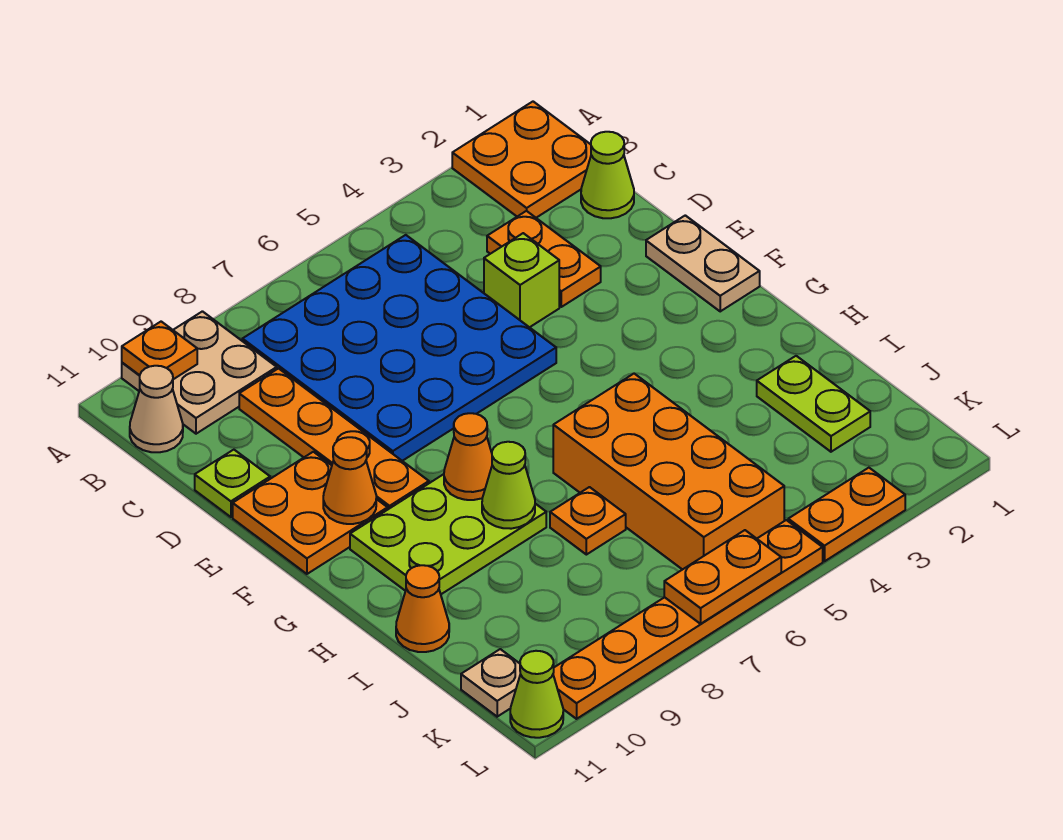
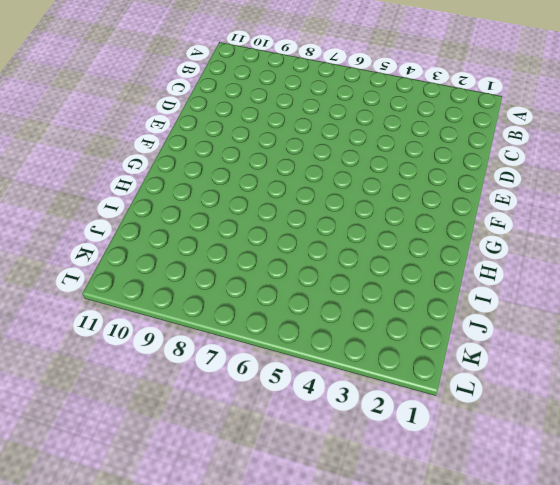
none -> orange 2x2 plate [452,102,591,218]
none -> tan 2x2 plate [122,311,277,434]
none -> blue 4x4 plate [242,235,556,461]

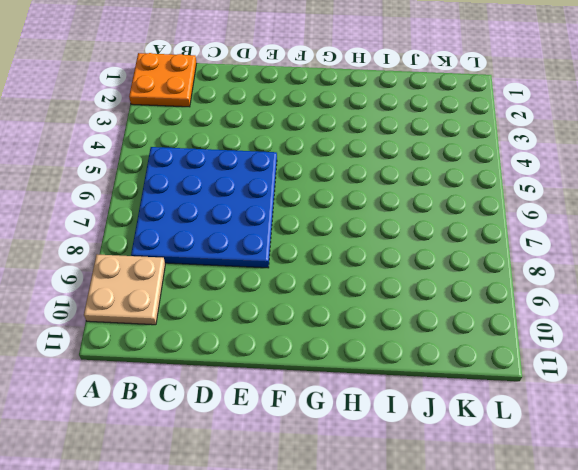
none -> tan 1x1 cone [130,366,183,452]
none -> lime 1x1 cone [581,132,634,218]
none -> orange 1x2 plate [487,211,601,307]

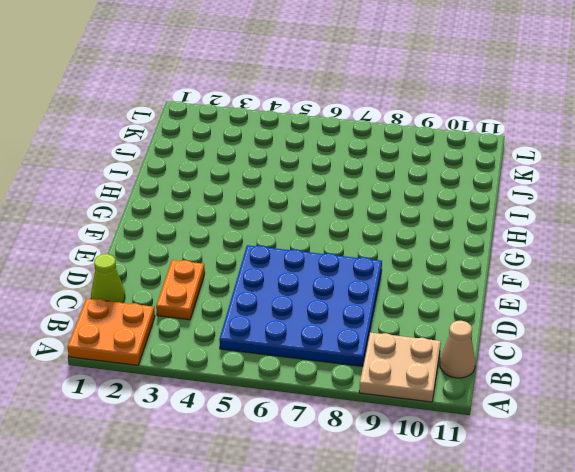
none -> orange 1x4 plate [239,369,429,509]
none -> lime 1x1 brick [484,233,559,327]
none -> lime 1x1 plate [195,450,270,517]

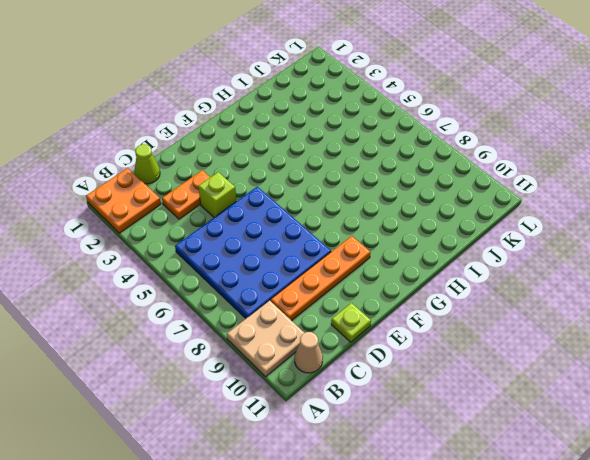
none -> tan 1x2 plate [646,215,760,311]
none -> orange 2x2 plate [233,452,388,574]
none -> lime 2x3 plate [350,474,546,594]

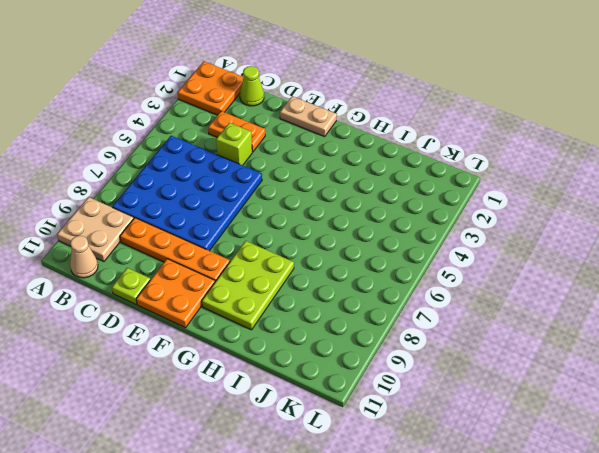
none -> orange 2x4 brick [553,374,784,570]
none -> lime 1x2 plate [757,356,870,452]
none -> orange 1x1 plate [550,487,626,555]

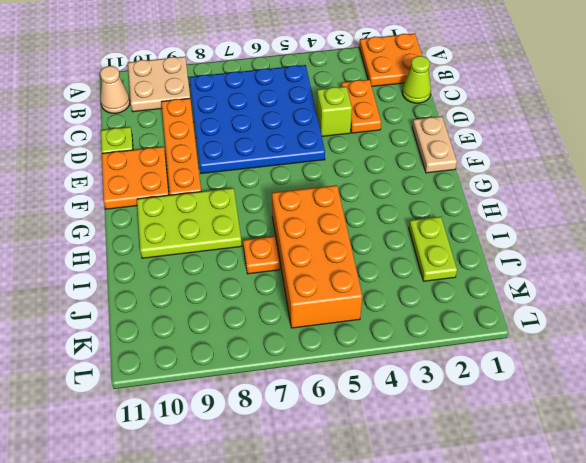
none -> orange 1x1 cone [396,565,449,652]
none -> tan 1x1 plate [461,649,520,717]
none -> orange 1x2 plate [788,468,905,561]

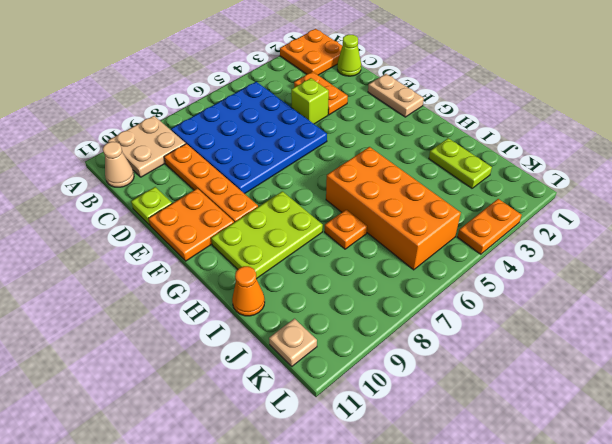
none -> orange 1x6 plate [553,520,823,719]
none -> lime 1x1 cone [510,651,563,738]
none -> orange 1x1 plate [122,322,197,379]

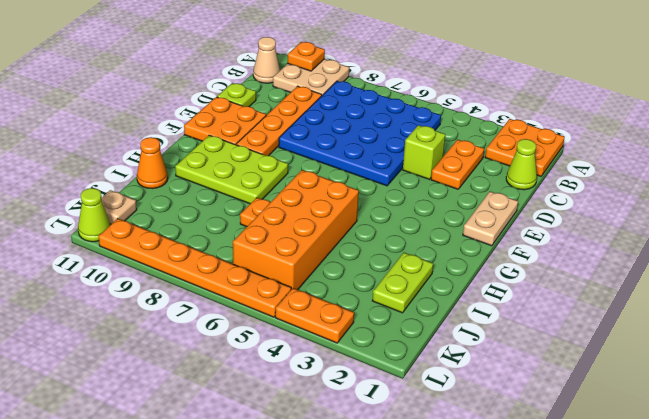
none -> orange 1x1 cone [323,437,376,524]
none -> orange 1x1 cone [444,413,492,500]
none -> lime 1x1 cone [482,442,535,529]

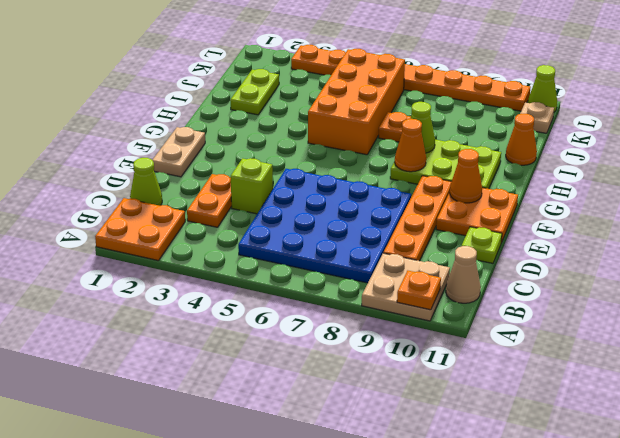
none -> orange 1x2 plate [664,530,781,624]

